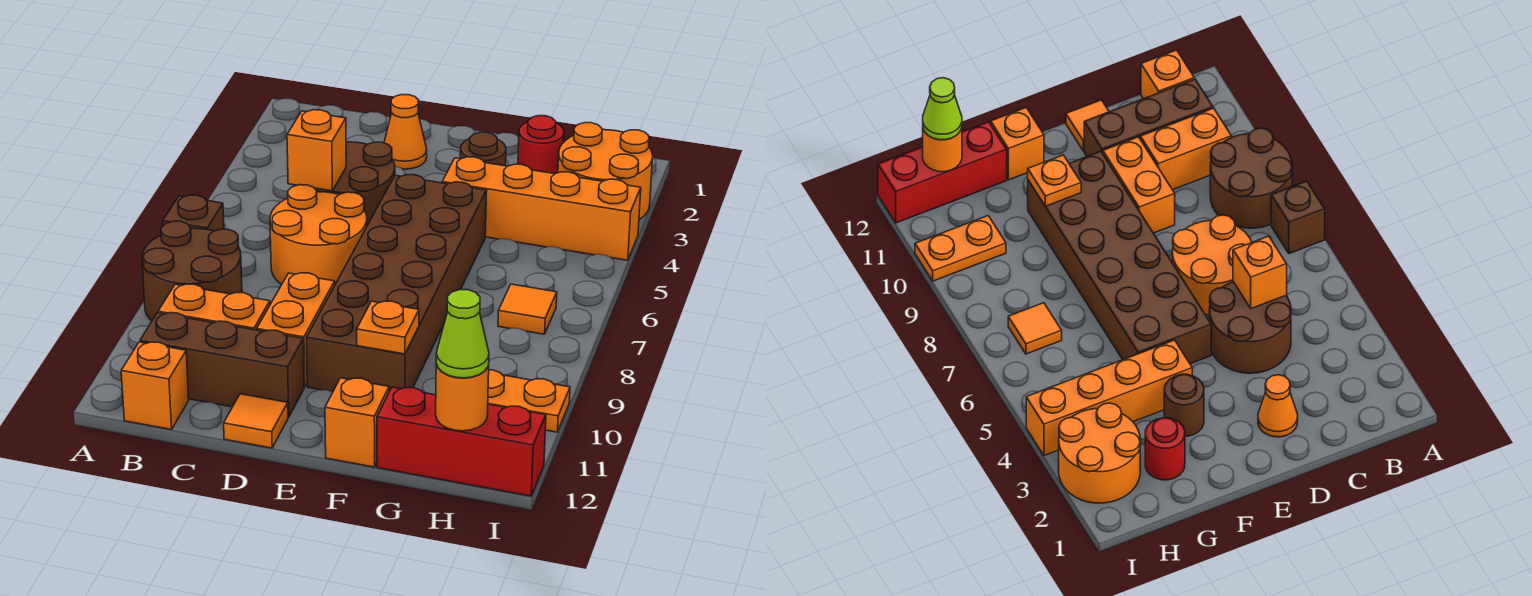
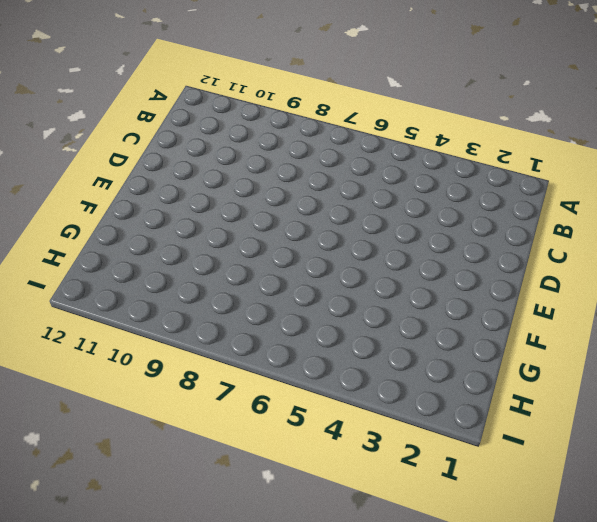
none -> brown 1x1 brick [163,195,224,231]
none -> brown 2x2 round brick [142,221,242,321]
none -> orange 1x2 brick [158,284,270,330]

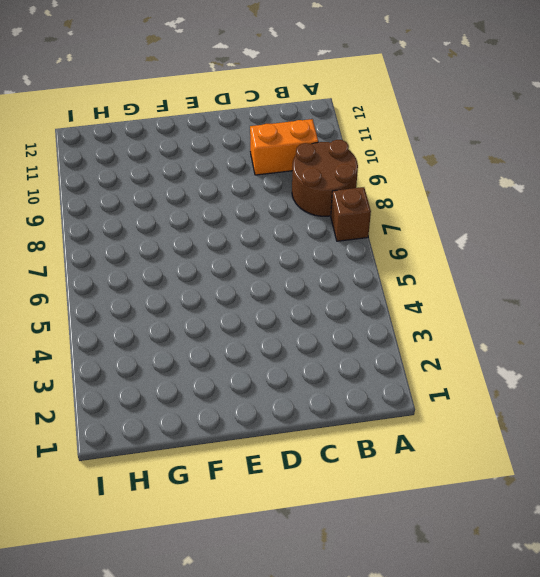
none -> brown 1x3 brick [140,313,304,417]
none -> orange 1x1 brick [121,342,189,430]
none -> brown 2x2 round brick [315,142,395,226]

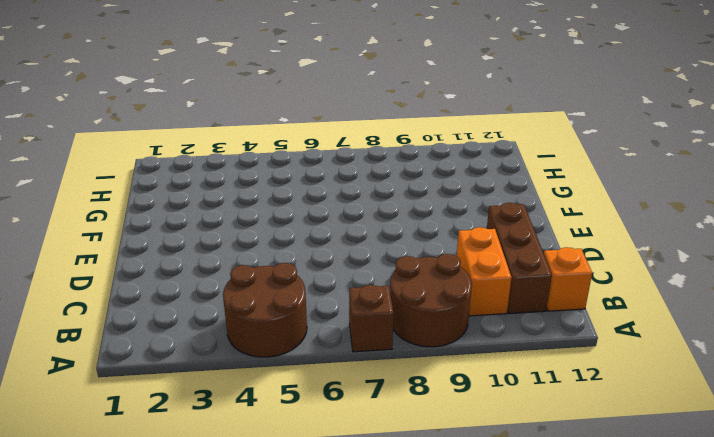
brown 2x2 round brick [223,263,307,357] -> brown 2x2 round brick moved to [315,142,395,226]
none -> orange 2x2 round brick [270,185,367,284]
none -> orange 1x1 cone [384,95,427,169]
none -> orange 1x2 brick [257,273,335,387]

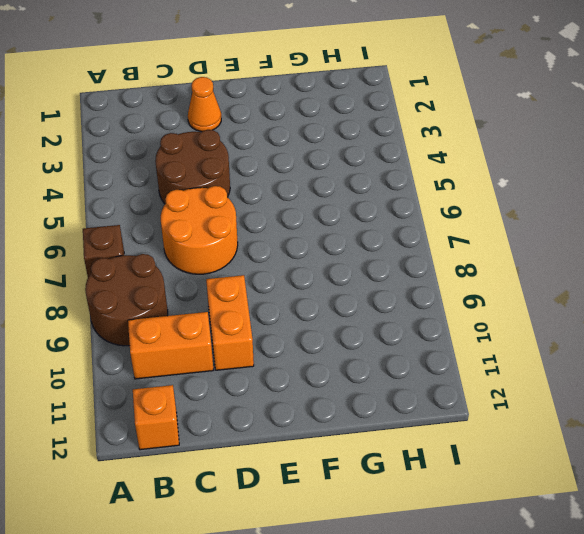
none -> brown 1x3 brick [140,313,304,417]
none -> orange 1x1 tile [224,394,288,448]
none -> brown 2x6 brick [306,175,487,392]

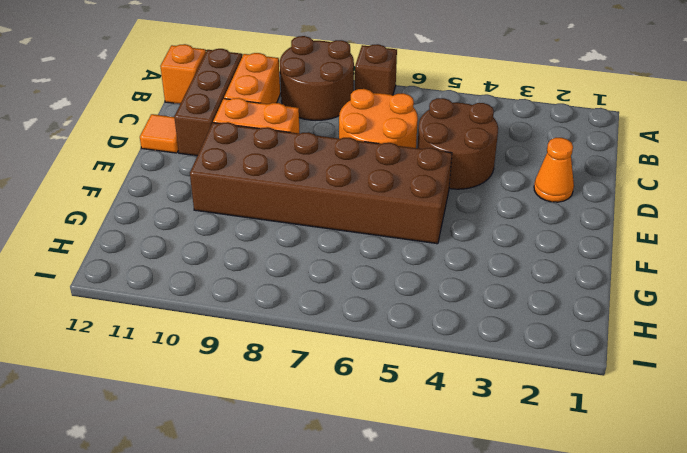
none -> brown 1x1 round brick [460,132,506,166]
none -> orange 1x4 brick [442,157,641,260]
none -> orange 1x1 brick [325,378,389,467]

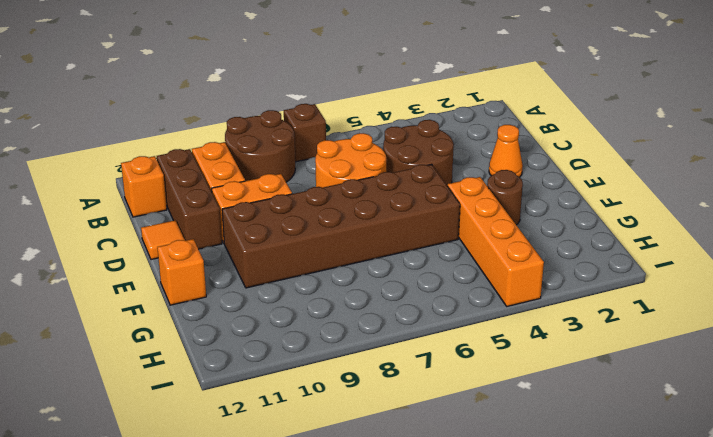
none -> red 1x1 round brick [518,116,564,174]
none -> red 1x3 brick [377,387,546,496]
none -> orange 2x2 round brick [558,123,653,220]

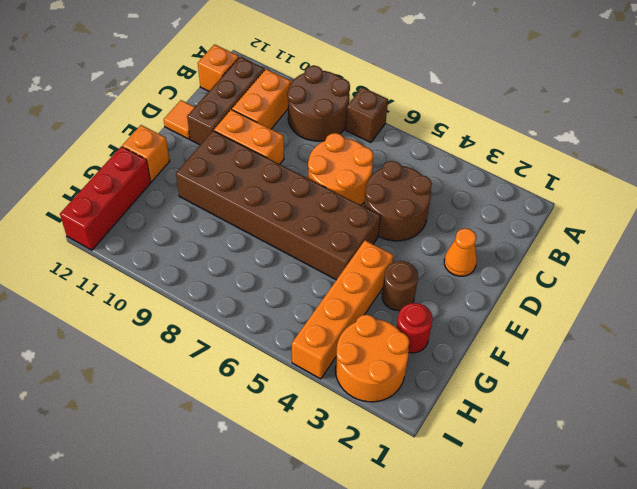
none -> orange 1x1 tile [498,284,557,334]
none -> orange 1x2 plate [488,370,570,432]
none -> orange 1x1 brick [287,110,346,191]

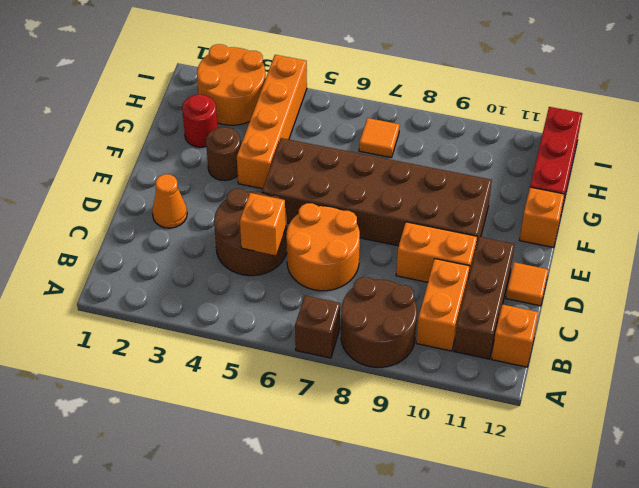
none -> orange 1x2 plate [488,370,570,432]
none -> orange 1x1 plate [357,301,419,354]
none -> orange 1x1 round brick [436,364,489,431]

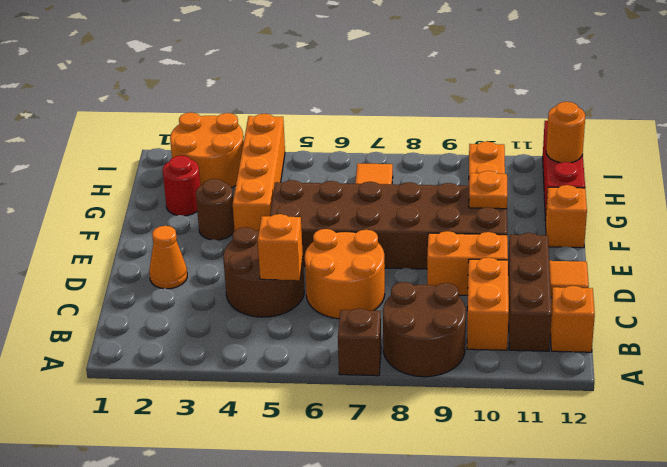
none -> lime 1x1 cone [436,290,489,378]

